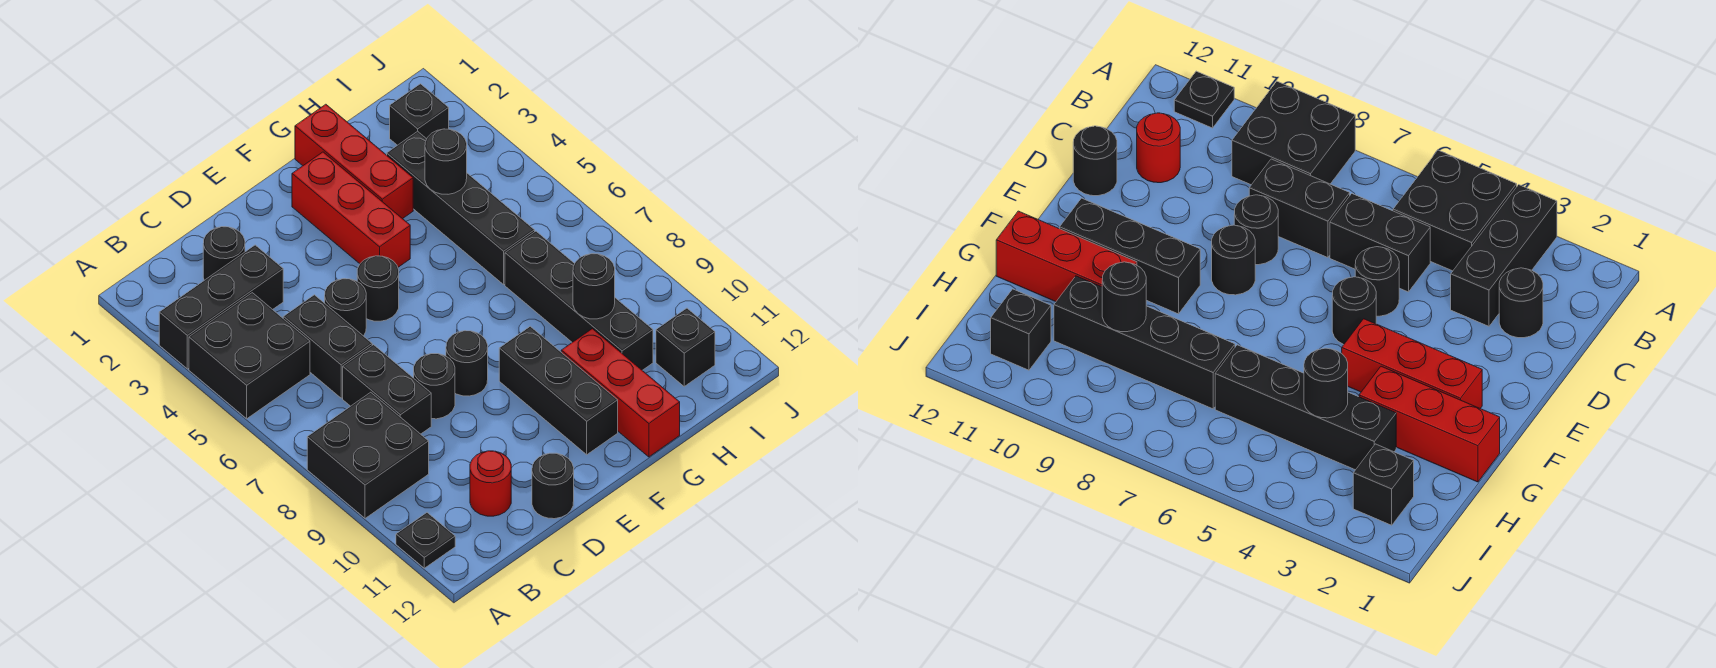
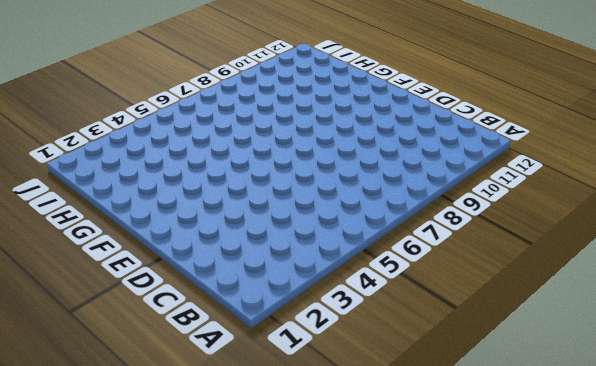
none -> black 1x3 brick [159,245,283,369]
none -> black 2x2 brick [189,293,310,419]
none -> black 2x2 brick [307,392,429,518]

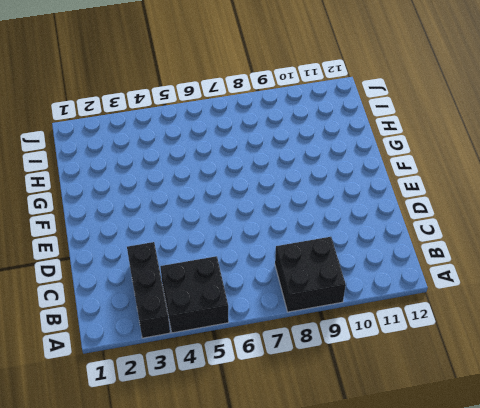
none -> black 1x1 plate [396,513,455,568]
none -> black 1x1 round brick [203,227,245,280]
none -> black 1x2 brick [283,295,372,398]

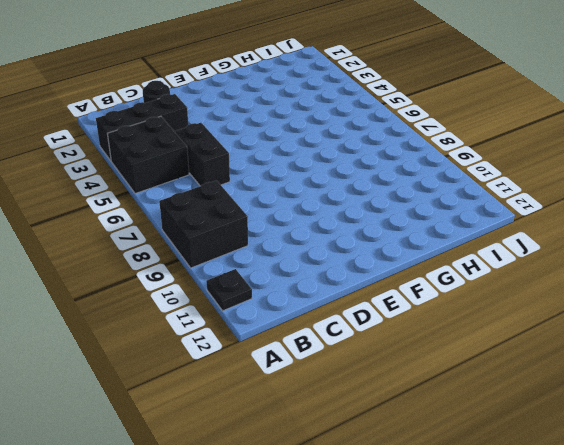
none -> black 1x2 brick [343,345,431,434]
none -> red 1x1 round brick [470,451,511,516]
none -> black 1x1 round brick [325,279,366,336]

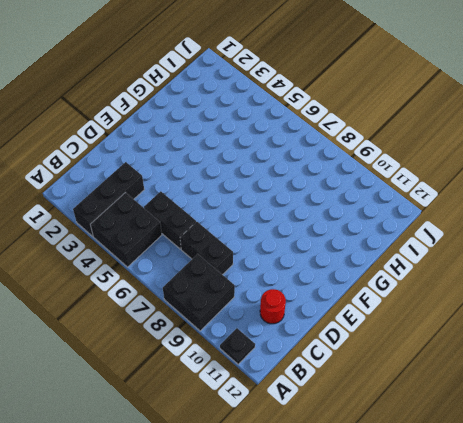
none -> black 1x1 round brick [203,227,245,280]
none -> black 1x1 round brick [325,279,366,336]
none -> black 1x1 round brick [414,354,455,419]

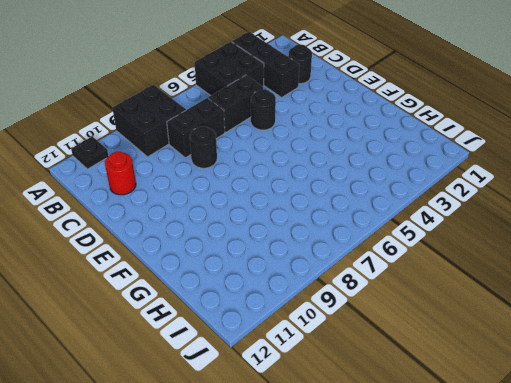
none -> black 1x1 round brick [532,453,574,519]
none -> black 1x1 round brick [357,256,399,321]
none -> black 1x1 round brick [446,331,488,396]

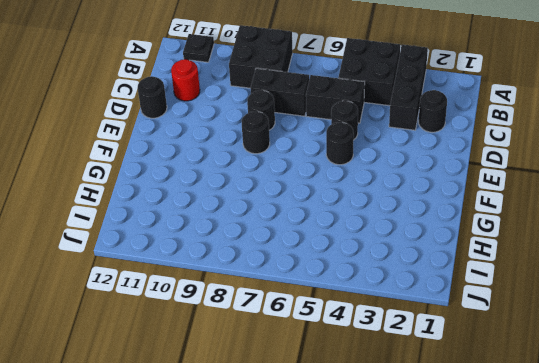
none -> red 1x3 brick [292,152,410,267]
none -> black 1x3 brick [499,326,618,455]
none -> red 1x3 brick [295,104,413,219]

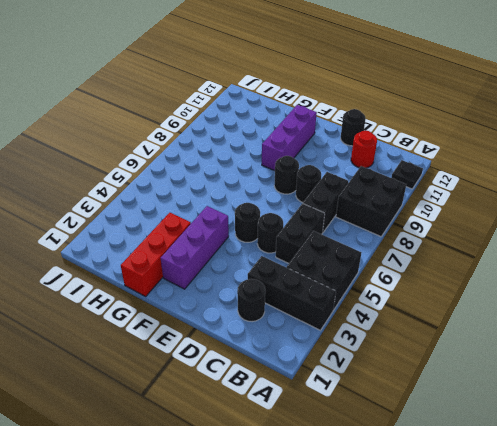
purple 1x3 brick [161,206,229,289] -> red 1x3 brick [292,152,410,267]
purple 1x3 brick [262,105,317,171] -> black 1x3 brick [499,326,618,455]
none -> red 1x3 brick [561,329,680,457]
none -> black 1x4 brick [387,131,535,284]
none -> black 1x4 brick [505,231,653,370]

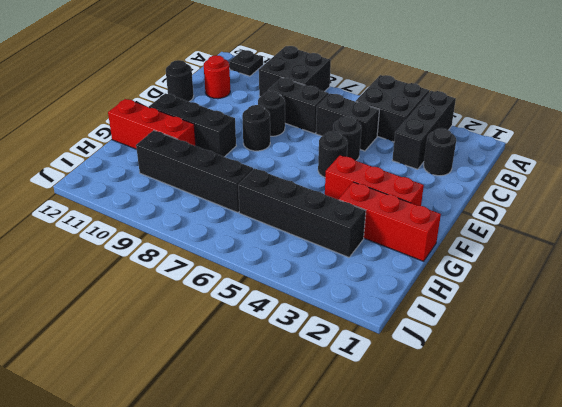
none -> black 1x1 brick [390,84,449,145]
none -> black 1x1 brick [656,308,715,386]
none -> black 1x1 round brick [425,129,467,194]

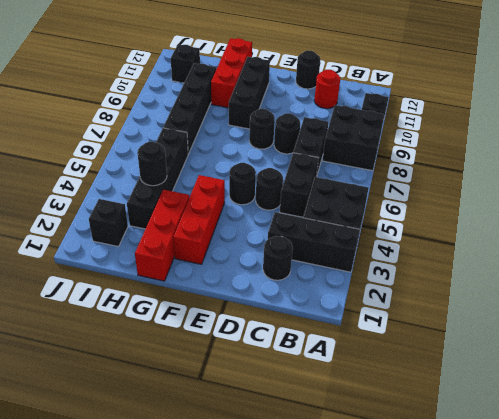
none -> black 1x1 round brick [573,254,615,319]

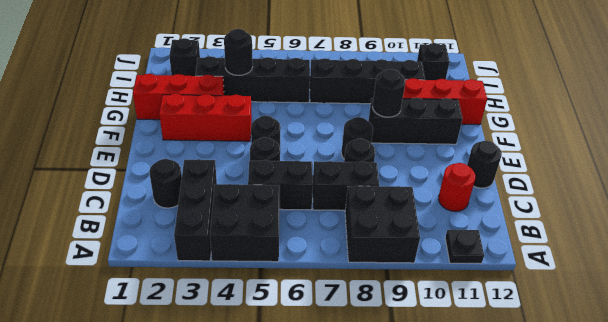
black 1x1 round brick [372,69,405,117] -> black 1x1 round brick moved to [573,254,615,319]

